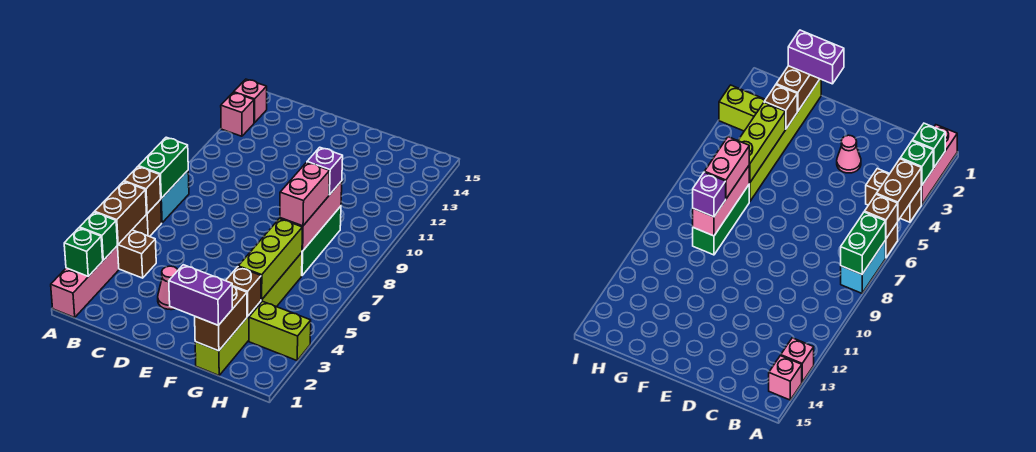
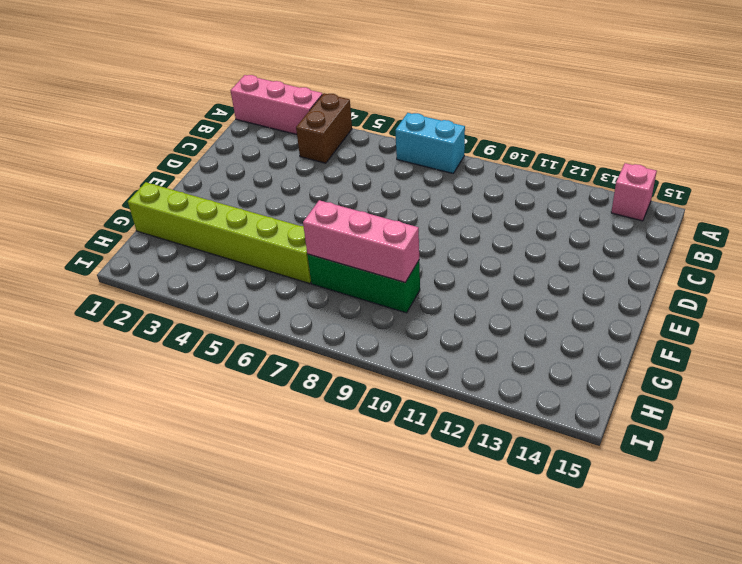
none -> brown 1x1 brick [132,200,162,237]
none -> pink 1x1 brick [221,92,254,136]
none -> pink 1x1 cone [158,266,178,310]

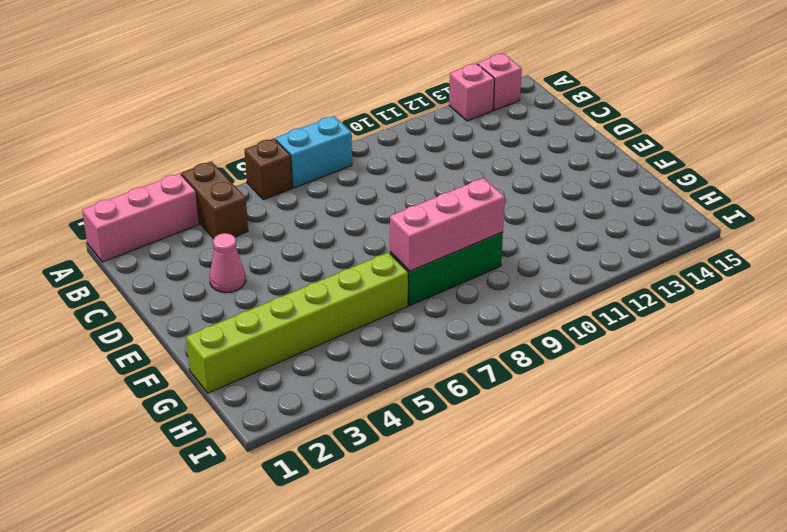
none -> lime 1x2 brick [249,301,311,360]
none -> green 1x1 brick [64,228,103,276]
none -> green 1x1 brick [80,212,118,260]

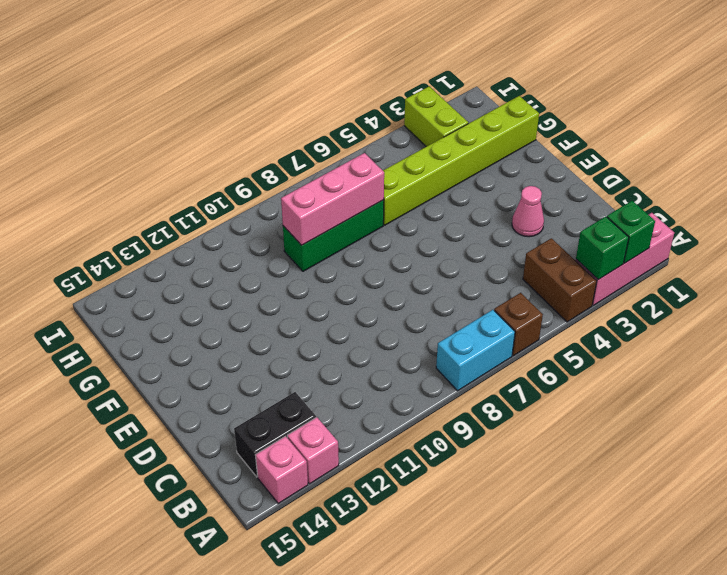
black 1x2 brick [234,392,316,477] -> none
none -> brown 1x2 brick [95,182,147,244]
none -> brown 1x1 brick [124,167,161,213]
none -> green 1x2 brick [139,137,188,198]

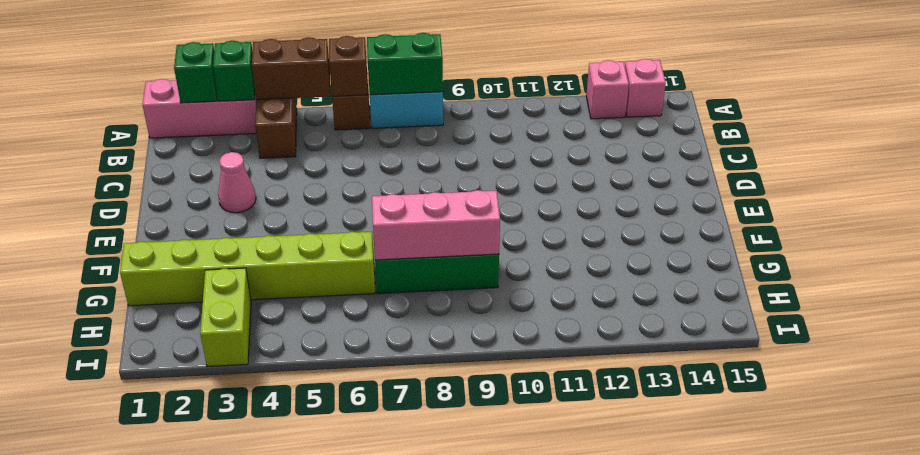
none -> brown 1x2 brick [195,286,247,351]
none -> brown 1x1 brick [226,267,261,316]
none -> lime 1x3 brick [238,219,302,300]

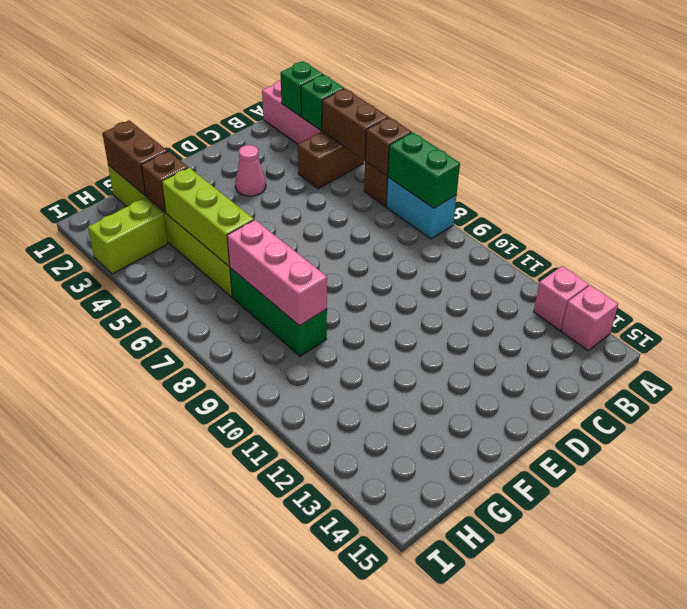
none -> purple 1x2 brick [169,265,232,325]
none -> pink 1x2 brick [280,162,330,226]
none -> purple 1x1 brick [307,147,343,195]

